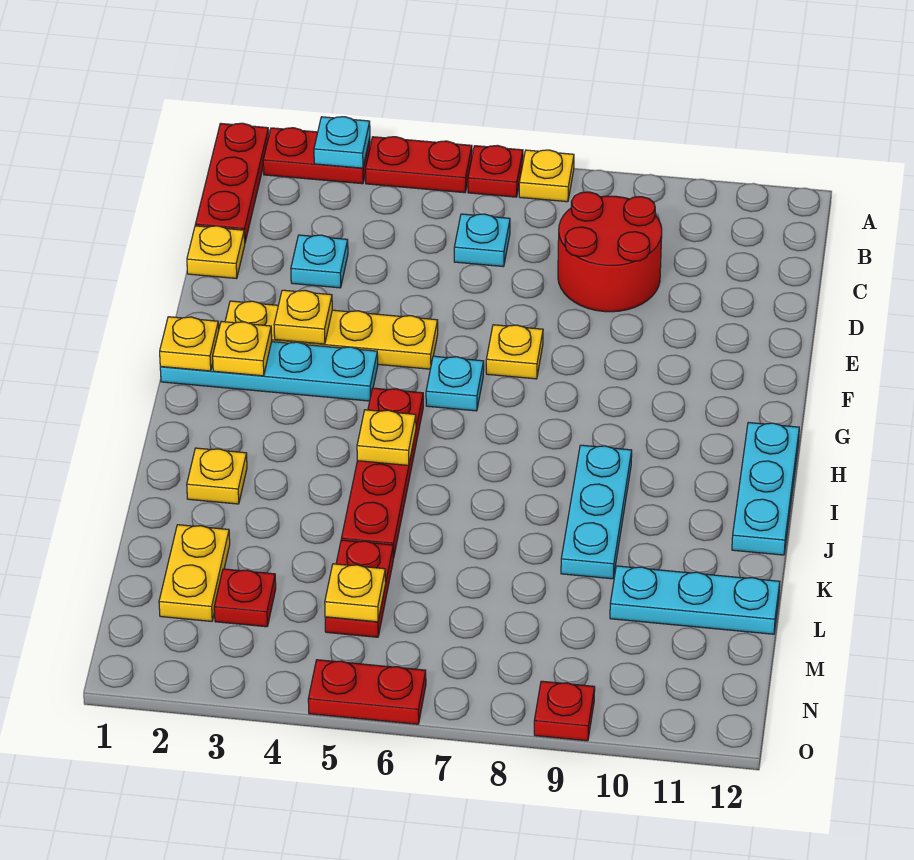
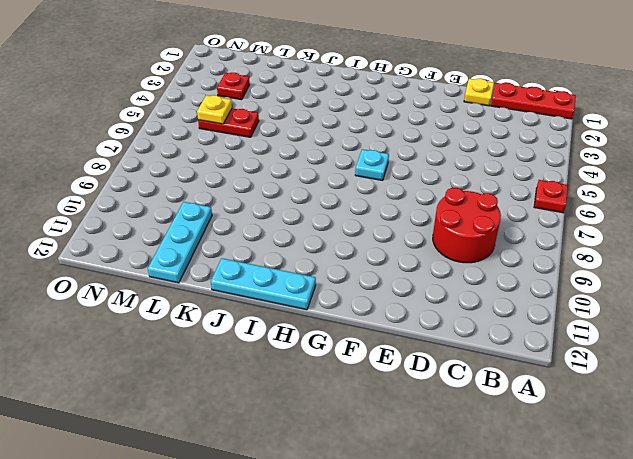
none -> red 1x2 plate [263,128,370,184]
none -> red 1x2 plate [365,137,472,193]
none -> yellow 1x1 plate [519,150,574,202]

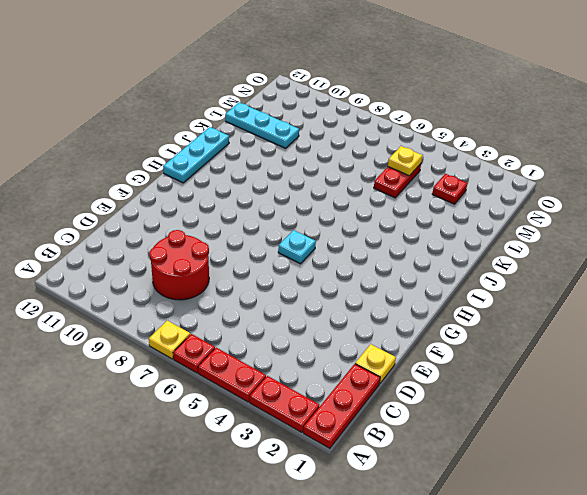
none -> cyan 1x1 plate [454,214,510,267]
none -> cyan 1x1 plate [291,235,348,288]
none -> yellow 1x4 plate [225,301,438,369]

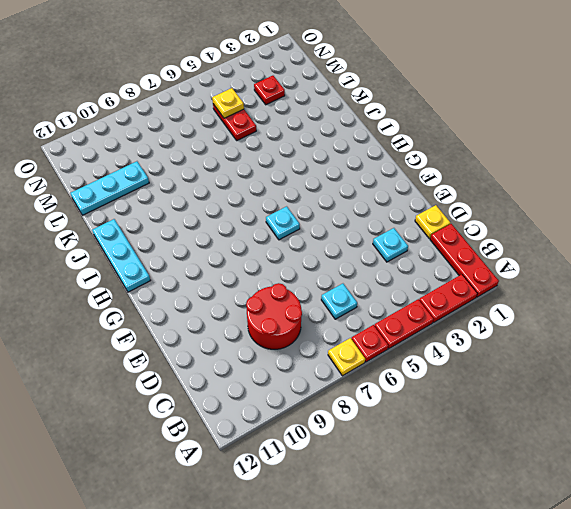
none -> yellow 1x4 plate [225,301,438,369]
none -> yellow 1x1 plate [486,325,543,379]
none -> cyan 1x4 plate [160,342,378,401]

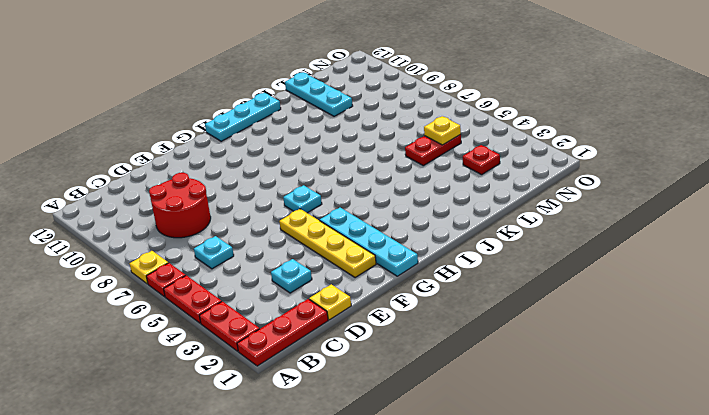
none -> yellow 1x1 plate [486,325,543,379]
none -> red 1x4 plate [341,388,423,558]
none -> cyan 1x3 plate [561,445,632,579]

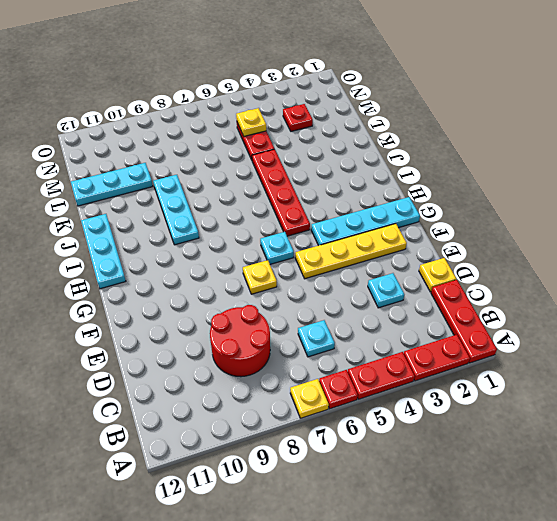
none -> yellow 1x1 plate [187,448,247,504]
none -> yellow 1x2 plate [159,525,230,621]
none -> red 1x2 plate [308,660,426,724]

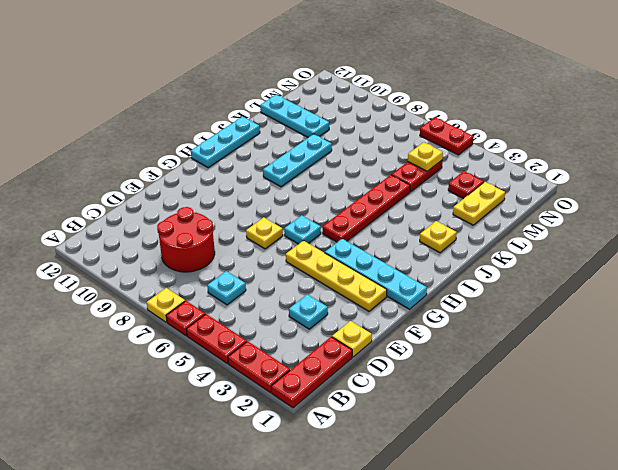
none -> red 1x1 plate [534,681,595,741]
none -> cyan 1x1 plate [314,117,370,168]
none -> yellow 1x1 plate [274,290,332,344]

